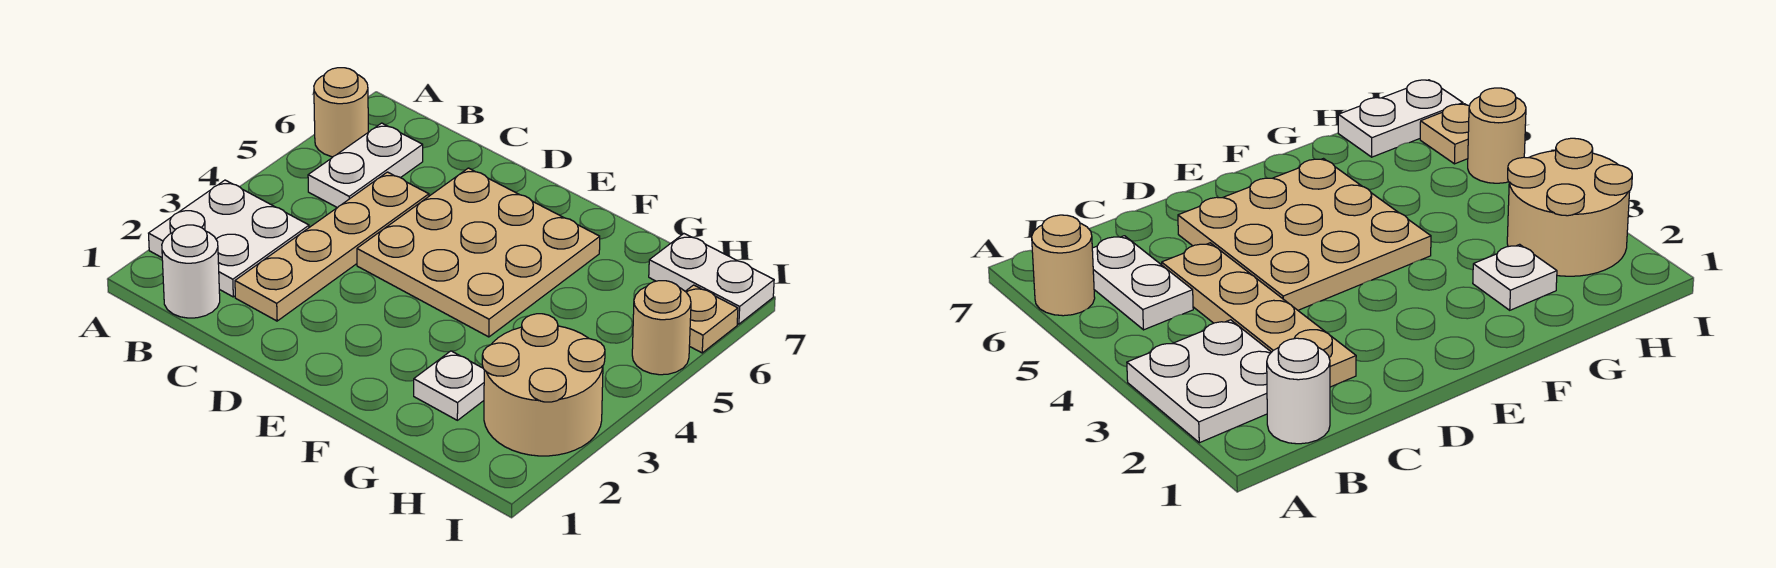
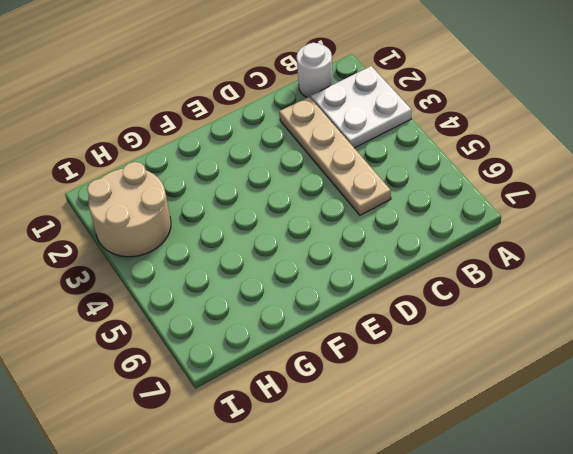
none -> tan 1x1 round brick [314,68,368,157]
none -> white 1x2 plate [308,123,423,208]

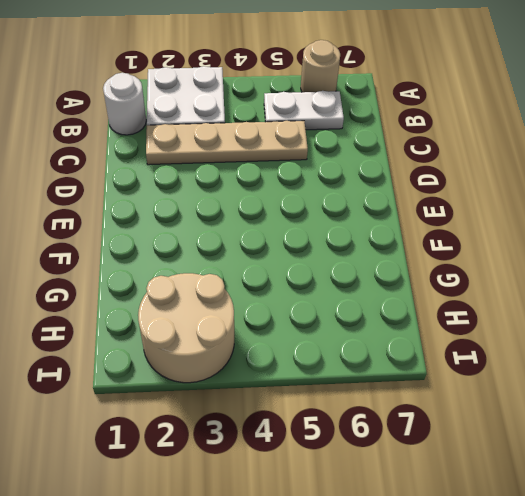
none -> tan 3x3 plate [357,168,600,337]
none -> white 1x1 plate [414,351,484,420]

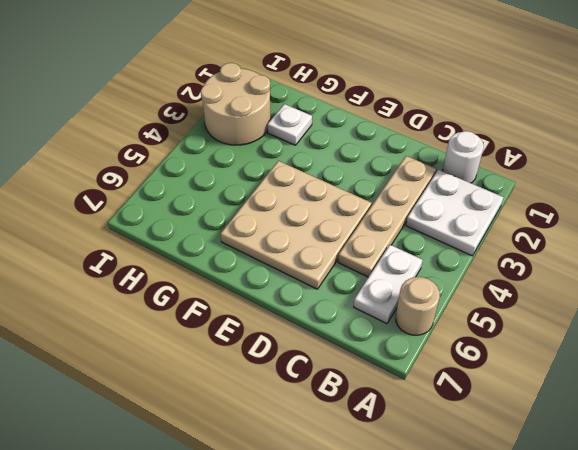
none -> white 1x2 plate [649,234,774,324]
none -> tan 1x1 round brick [632,281,691,375]

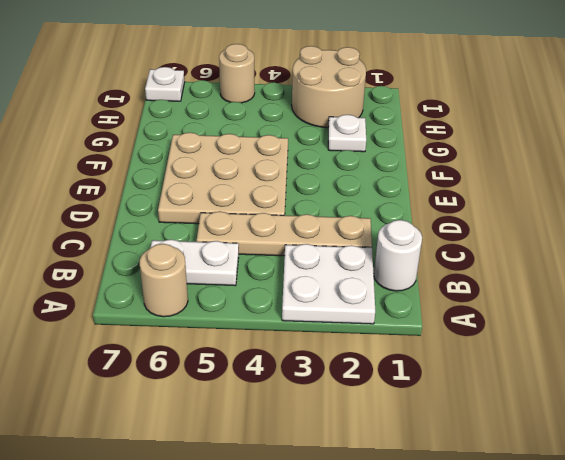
white 1x1 plate [145,67,185,101] -> white 1x2 plate [649,234,774,324]
none -> tan 1x1 plate [685,285,738,353]

